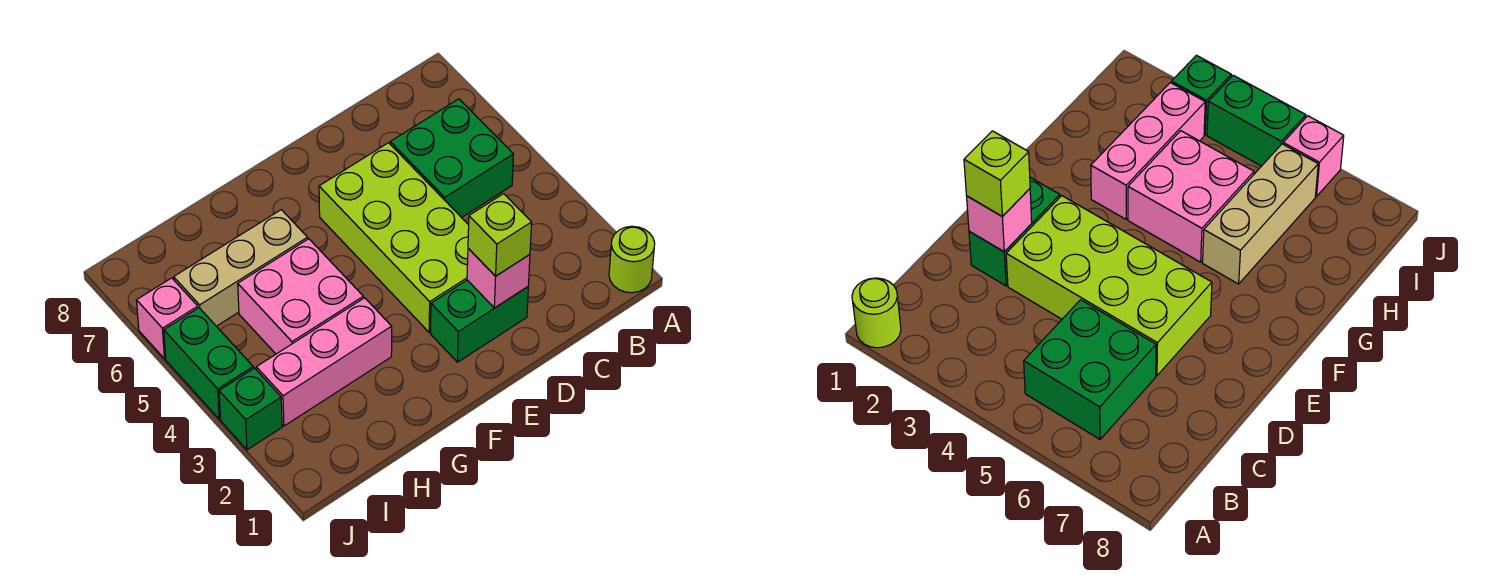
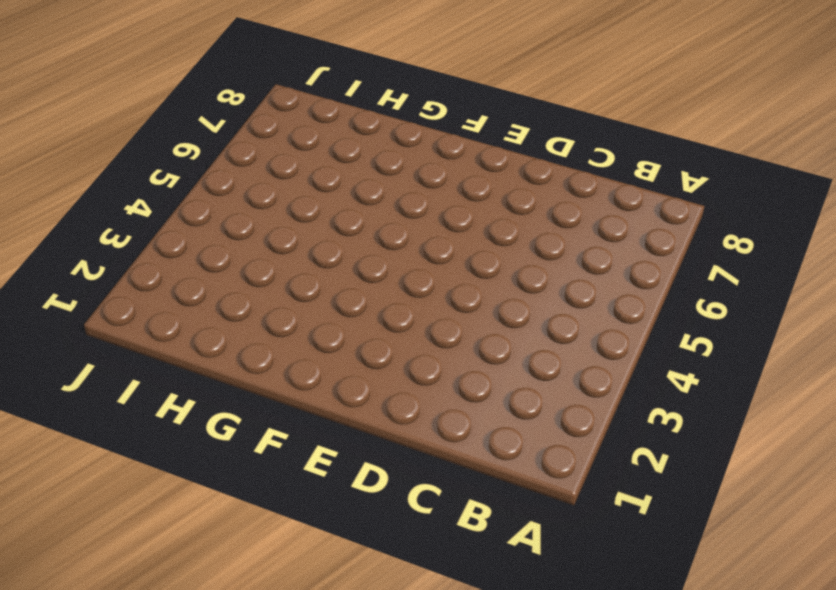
none -> lime 1x1 round brick [609,226,655,293]
none -> green 2x2 brick [390,99,514,218]
none -> green 1x2 brick [430,280,528,362]

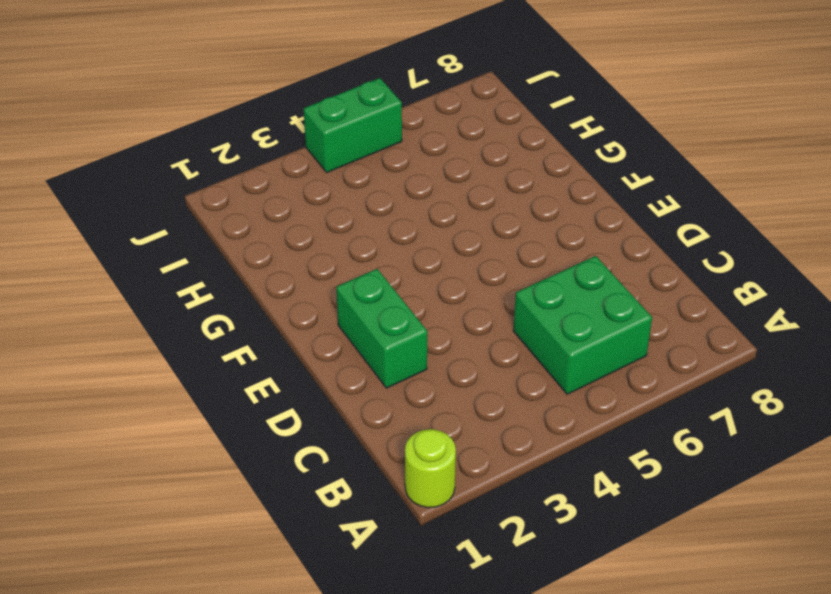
none -> lime 2x4 brick [319,143,469,332]
none -> pink 1x3 brick [256,298,392,426]
none -> pink 2x2 brick [238,239,363,354]

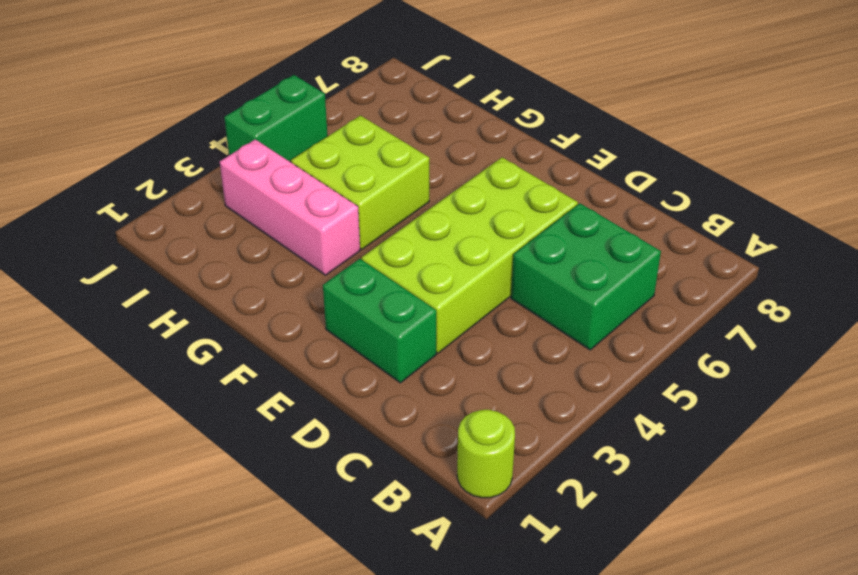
lime 2x2 brick [291,115,429,249] -> pink 2x2 brick [238,239,363,354]
none -> tan 1x3 brick [174,210,308,326]
none -> green 1x1 brick [219,368,282,450]
none -> pink 1x1 brick [137,278,198,359]

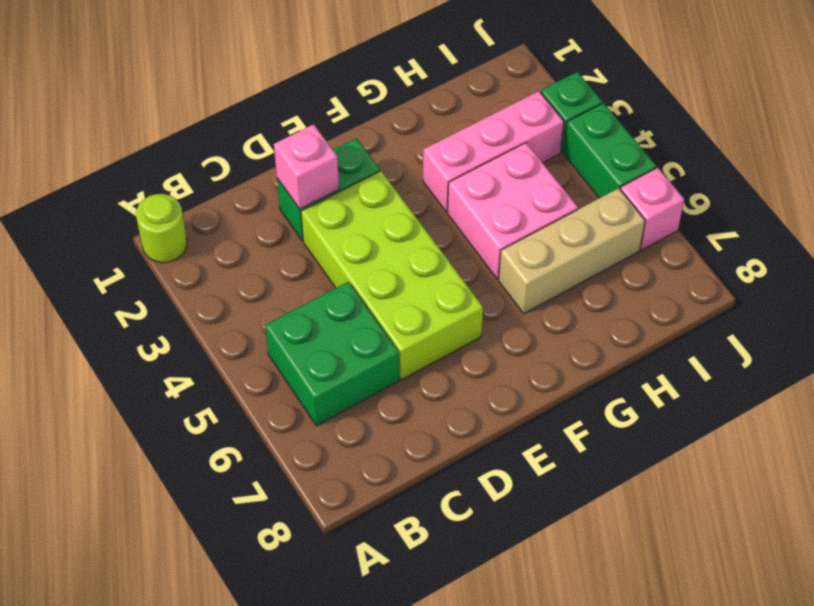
none -> lime 1x1 brick [468,194,532,276]

